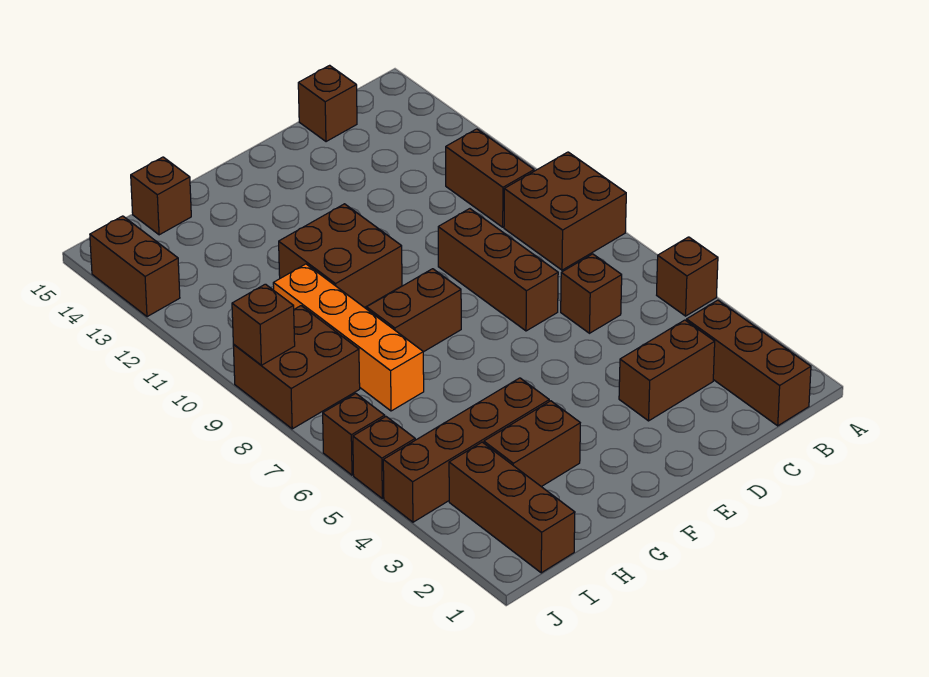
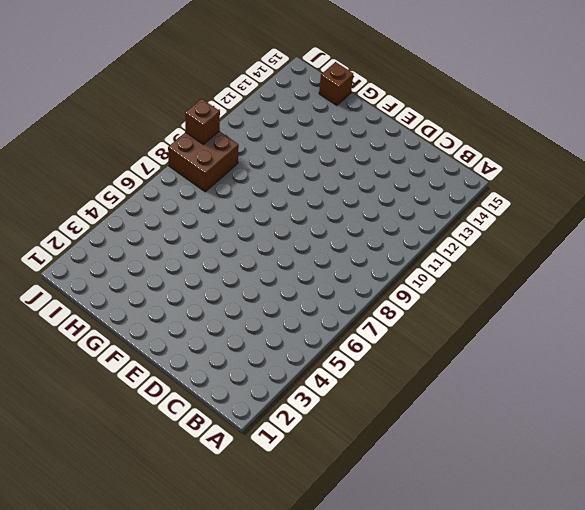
none -> brown 1x1 brick [657,237,718,316]
none -> brown 2x2 brick [504,152,626,270]
none -> brown 1x3 brick [686,300,811,426]

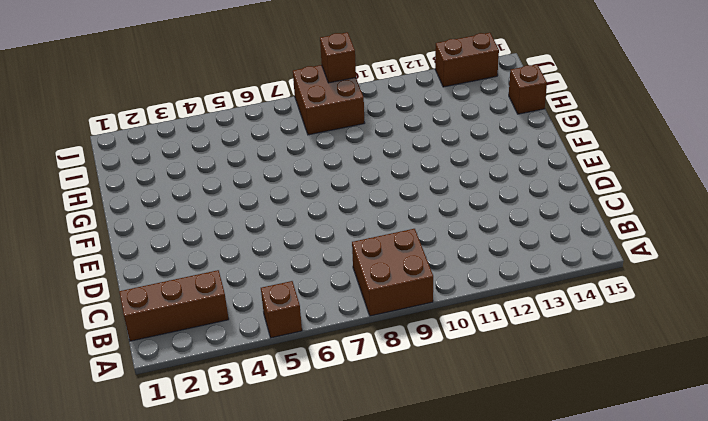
none -> brown 1x2 brick [446,129,534,227]
none -> brown 1x2 brick [619,320,715,421]
none -> brown 1x1 brick [561,254,622,333]

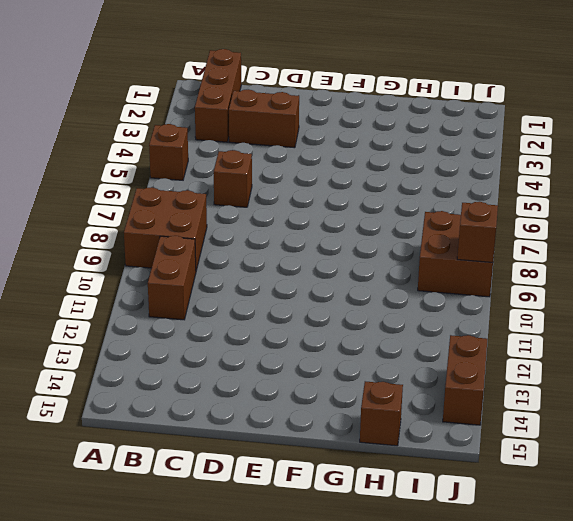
none -> brown 1x1 brick [298,65,357,142]
none -> brown 1x3 brick [438,209,558,331]
none -> brown 1x2 brick [367,269,461,352]

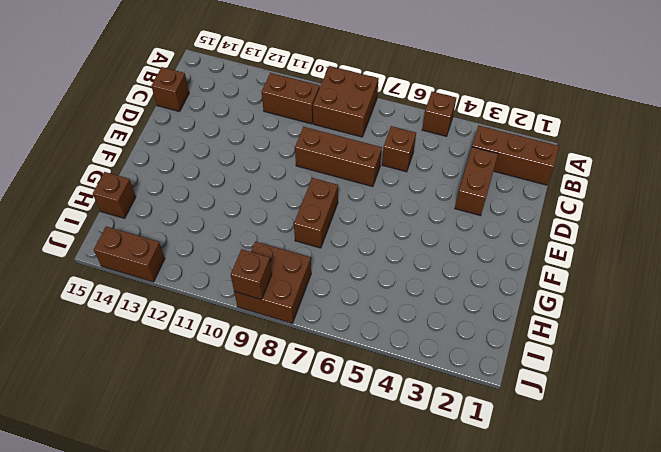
none -> brown 2x2 brick [279,204,402,308]
none -> brown 1x2 brick [484,401,580,487]
none -> brown 1x4 brick [383,378,549,522]

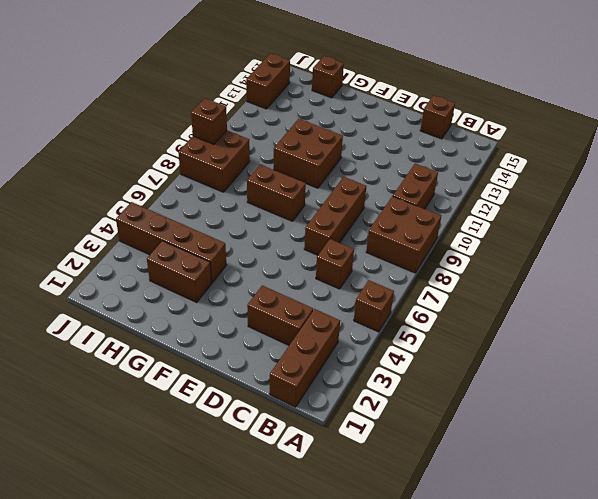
none -> orange 1x4 brick [273,264,424,411]
none -> brown 1x3 brick [449,442,575,573]
none -> brown 1x1 brick [353,417,415,499]

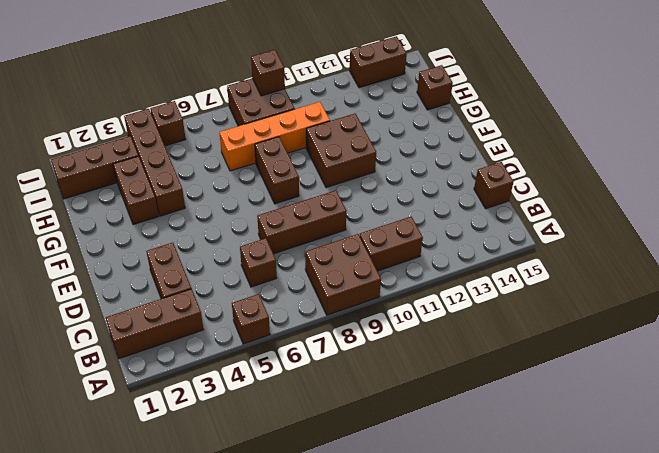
none -> brown 1x1 brick [323,393,385,475]

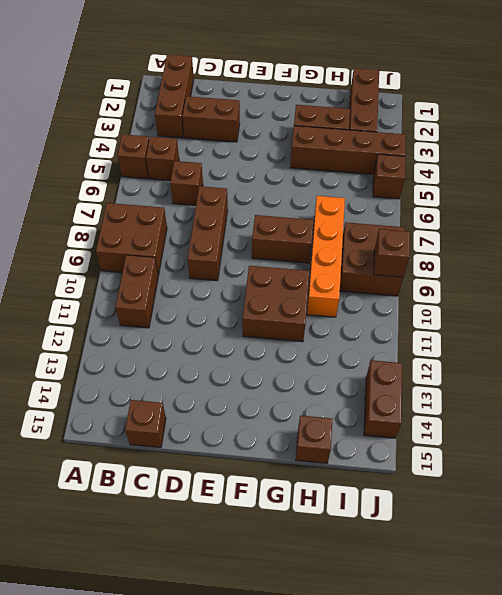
brown 1x1 brick [146,137,179,181] -> brown 1x1 brick moved to [323,393,385,475]

